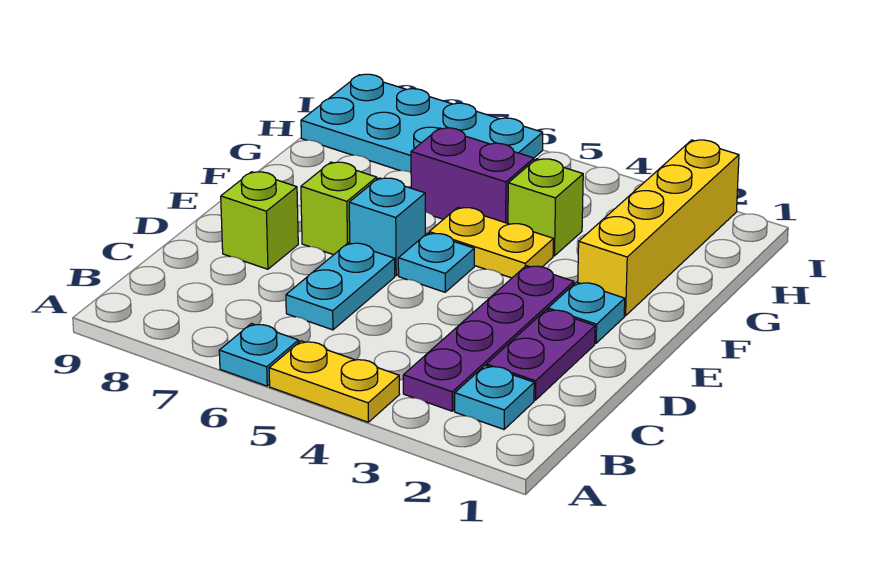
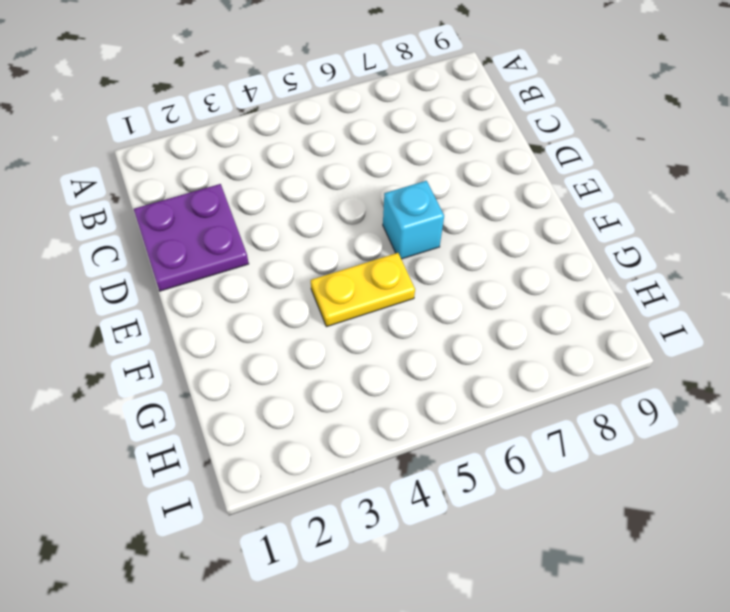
purple 2x2 plate [134,184,249,291] -> purple 1x2 plate [486,309,595,400]
none -> yellow 1x2 plate [269,341,400,422]
none -> cyan 1x1 plate [219,324,299,386]
none -> cyan 1x1 plate [455,365,534,429]

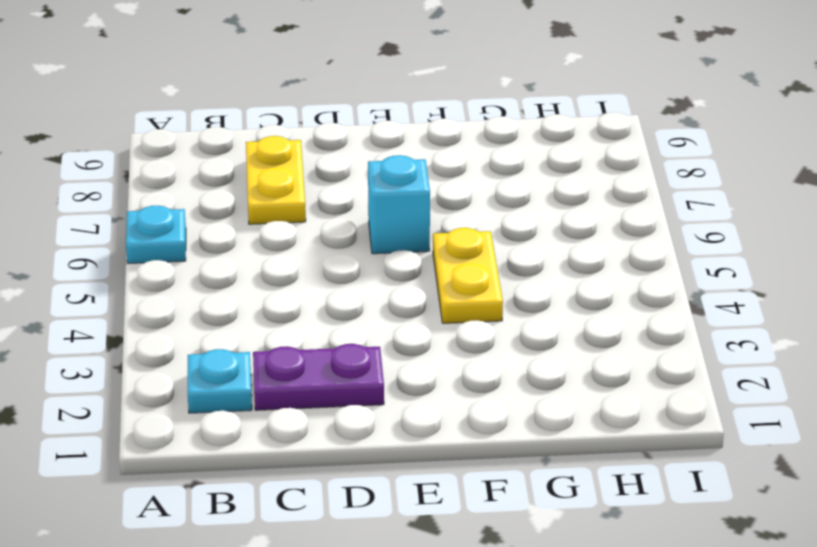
yellow 1x2 plate [246,136,306,224] -> yellow 1x2 plate moved to [269,341,400,422]
none -> purple 1x4 plate [403,266,574,411]
none -> cyan 1x2 plate [286,243,395,330]
none -> lime 1x1 brick [221,172,298,269]

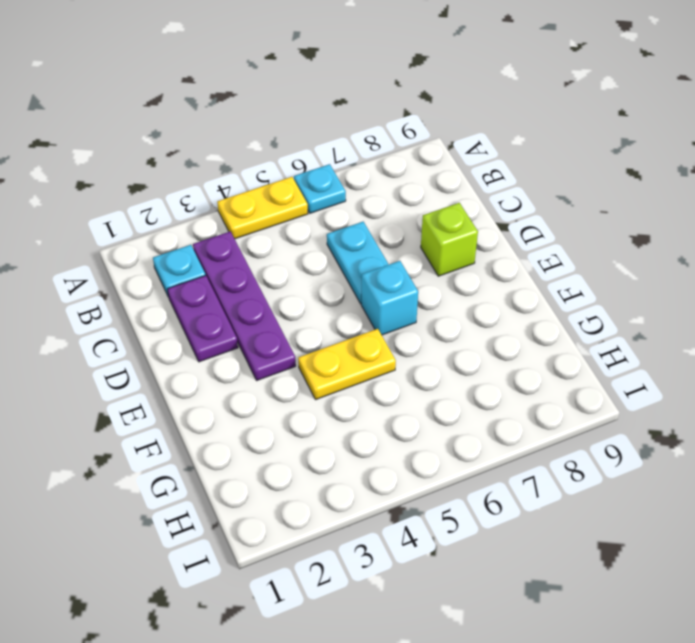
none -> cyan 1x1 plate [548,282,625,343]
none -> cyan 1x1 plate [398,233,474,292]
none -> lime 1x1 brick [301,162,377,255]

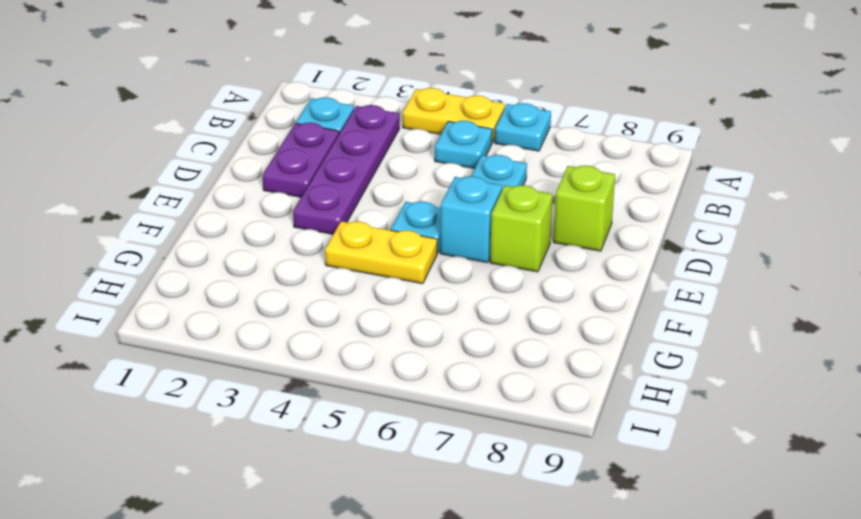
cyan 1x1 plate [435,121,492,169] -> cyan 1x1 plate moved to [548,282,625,343]
none -> yellow 1x4 brick [578,140,739,316]
none -> lime 1x1 brick [508,159,583,256]
none -> purple 1x2 brick [411,128,534,223]

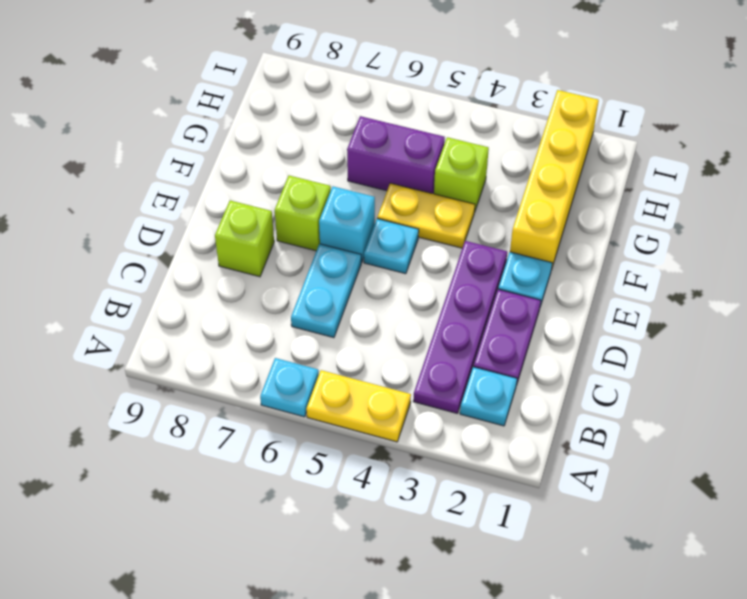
none -> cyan 2x4 plate [301,74,543,172]

